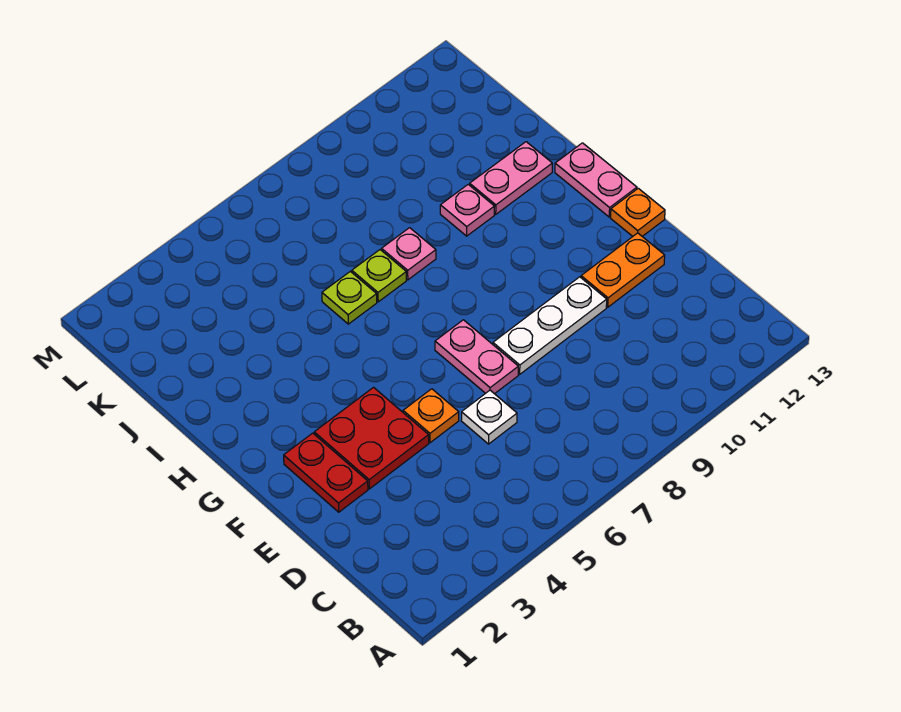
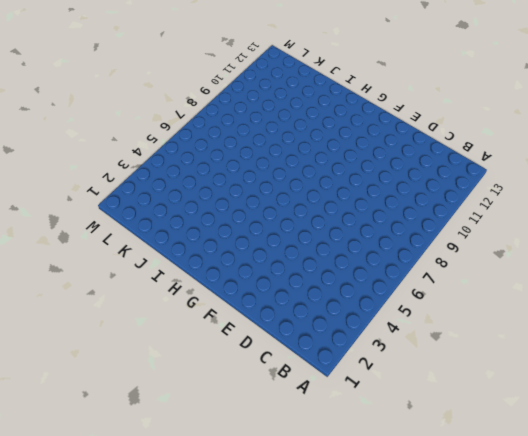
none -> white 1x1 plate [461,390,517,444]
none -> red 1x2 plate [284,433,368,512]
none -> red 2x2 plate [314,387,429,489]

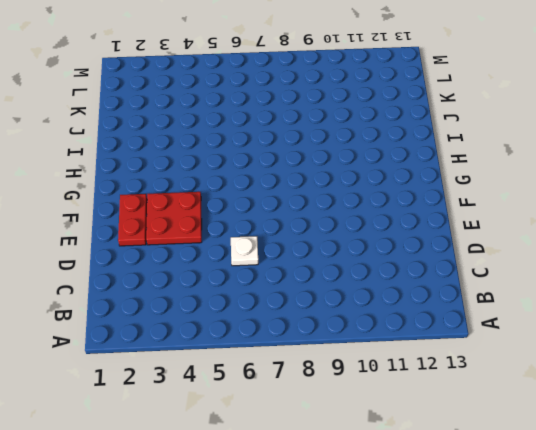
none -> orange 1x1 plate [403,389,459,443]
none -> pink 1x2 plate [435,320,518,394]
none -> white 1x3 plate [493,277,607,374]

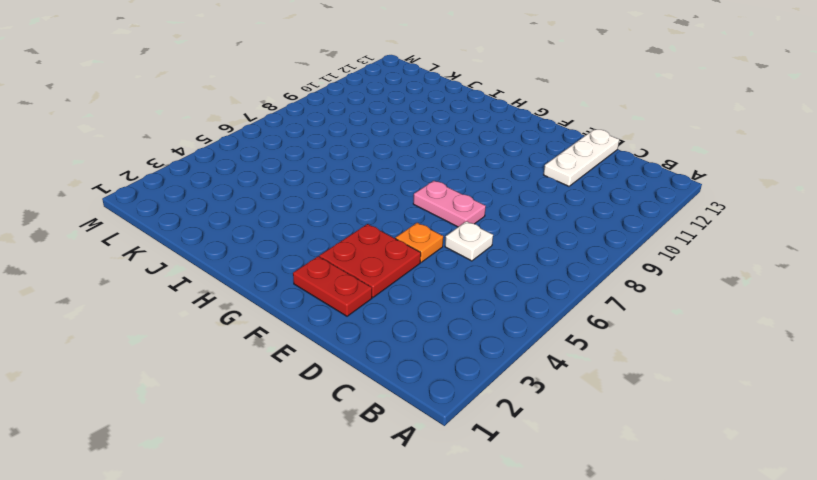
white 1x3 plate [544,129,619,186] -> white 1x3 plate moved to [493,277,607,374]
none -> orange 1x2 plate [581,233,665,307]
none -> orange 1x1 plate [611,188,665,236]
none -> pink 1x2 plate [555,143,637,217]

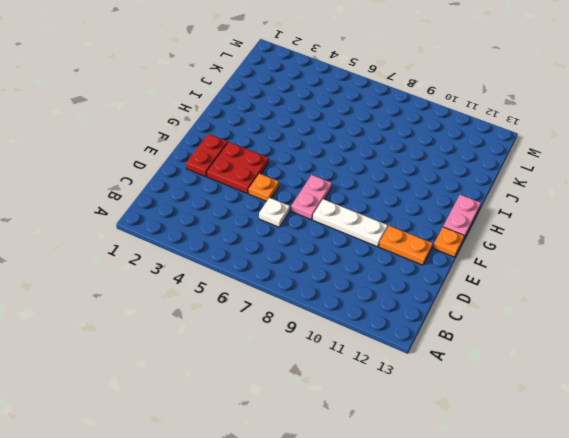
none -> lime 1x1 plate [322,271,377,324]
none -> lime 1x1 plate [352,250,406,302]
none -> pink 1x1 plate [382,228,436,280]

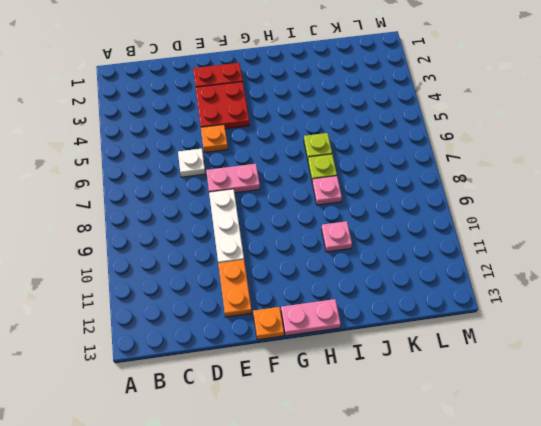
none -> pink 1x2 plate [470,142,552,214]

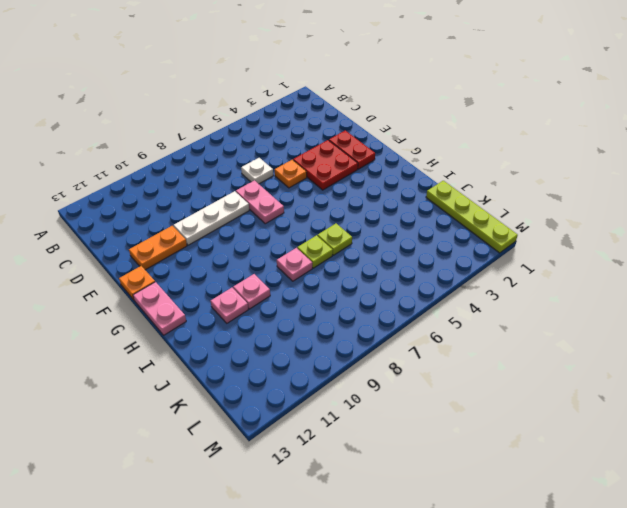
pink 1x1 plate [211,288,248,323] -> pink 1x2 plate [470,142,552,214]
lime 1x4 plate [426,181,518,253] -> none

